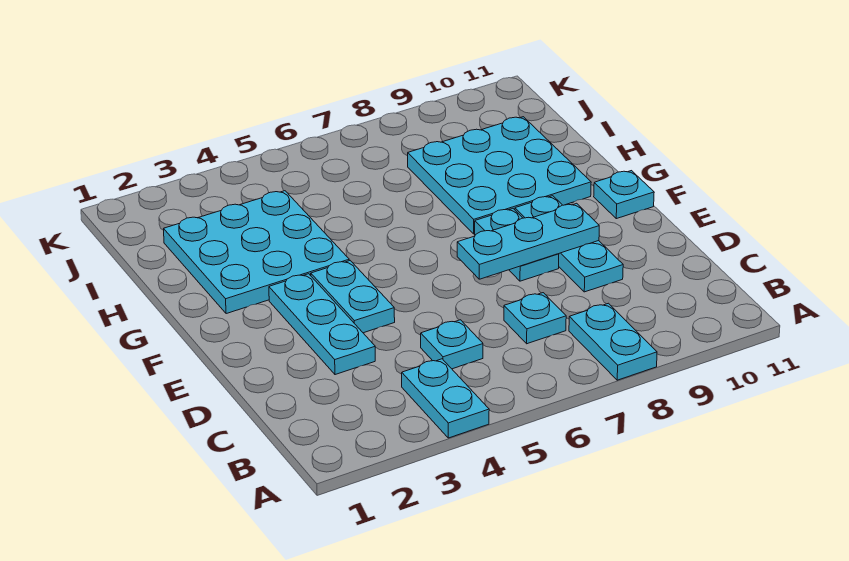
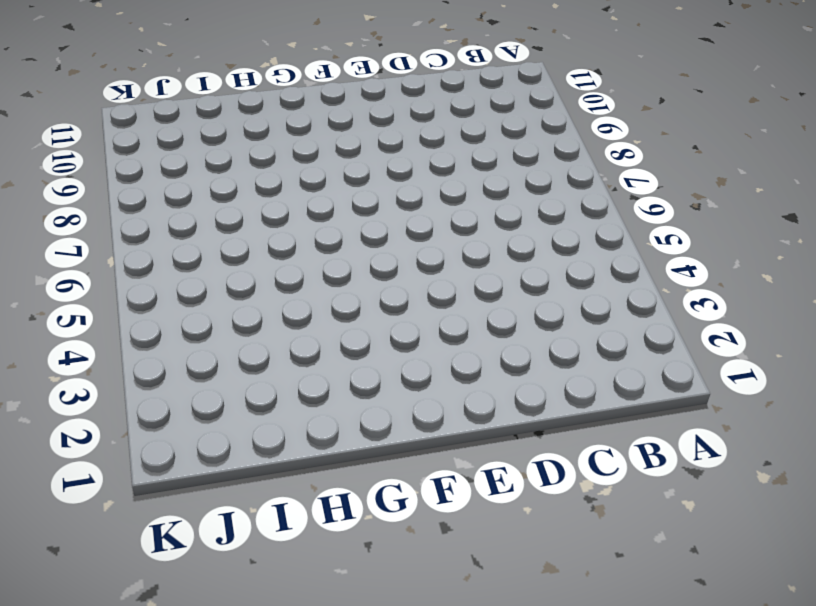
none -> cyan 1x2 plate [402,359,489,438]
none -> cyan 1x2 plate [569,303,657,380]
none -> cyan 1x1 plate [421,320,483,369]

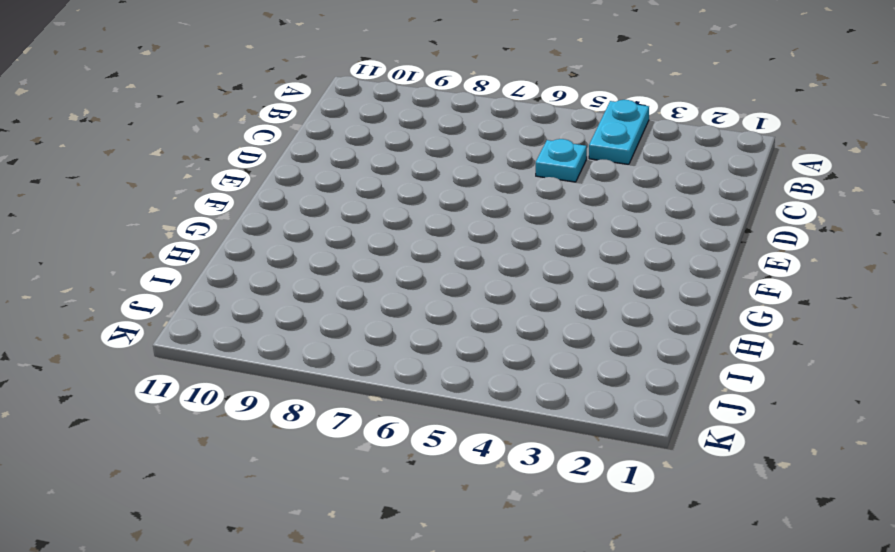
none -> cyan 1x2 plate [569,303,657,380]
none -> cyan 1x1 plate [504,293,566,344]
none -> cyan 1x3 plate [269,274,375,375]

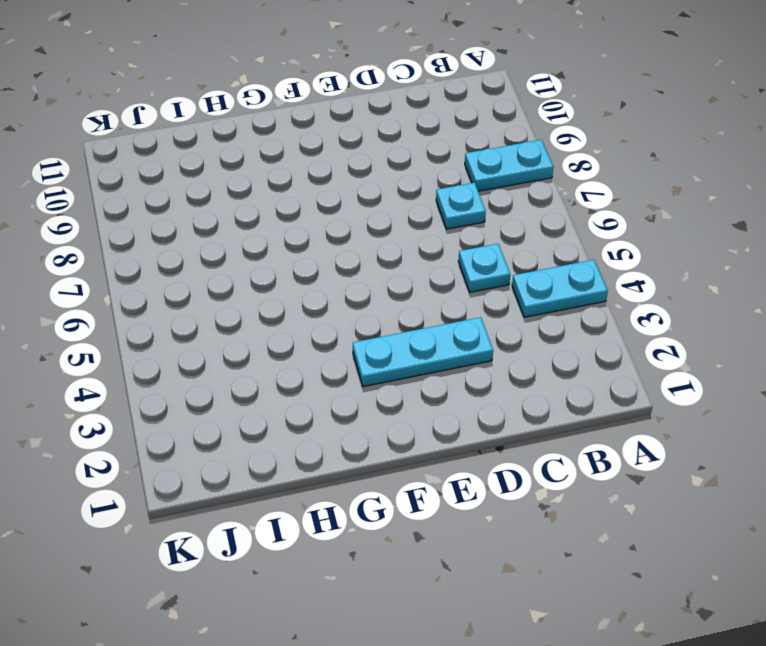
none -> cyan 1x3 plate [515,196,623,292]
none -> cyan 1x2 plate [311,261,395,333]
none -> cyan 1x2 plate [475,209,559,281]

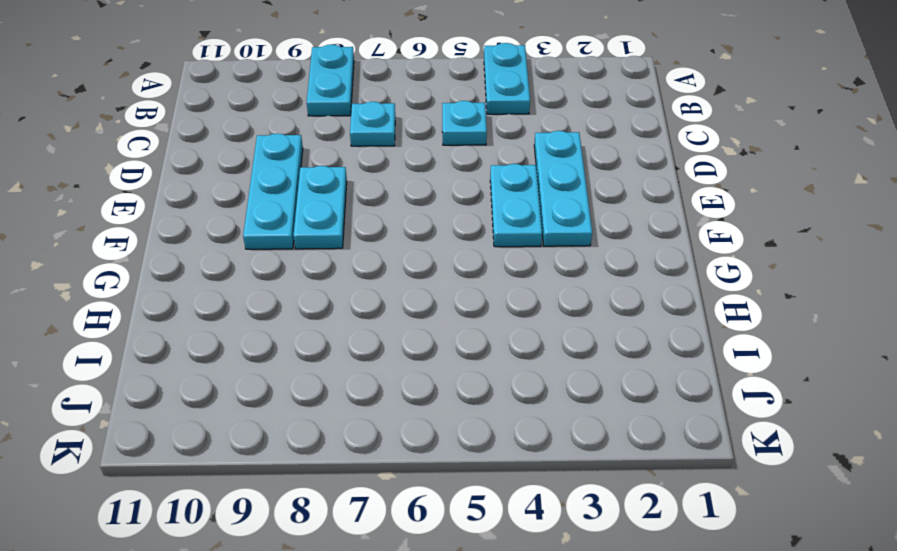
none -> cyan 1x1 plate [594,171,654,219]
none -> cyan 3x3 plate [164,191,349,314]
none -> cyan 3x3 plate [408,117,591,234]

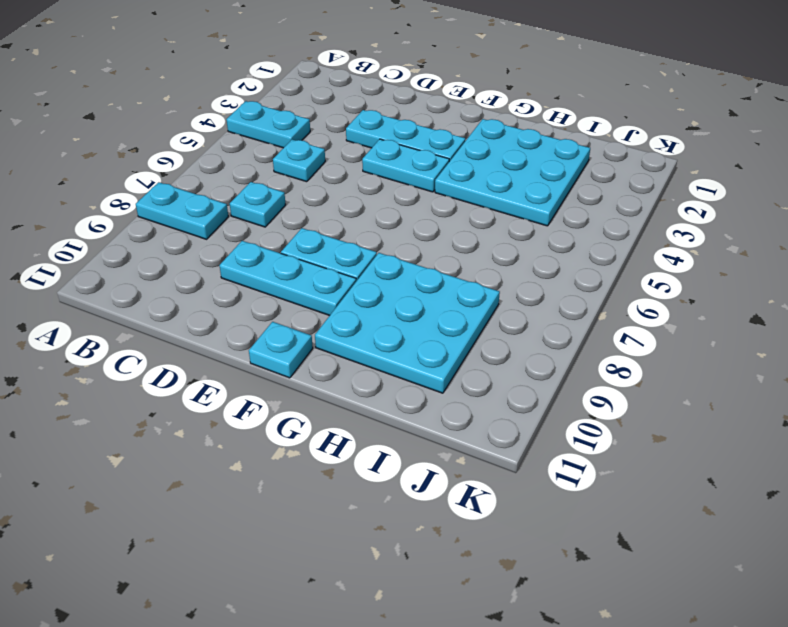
none -> cyan 1x3 plate [457,203,599,279]

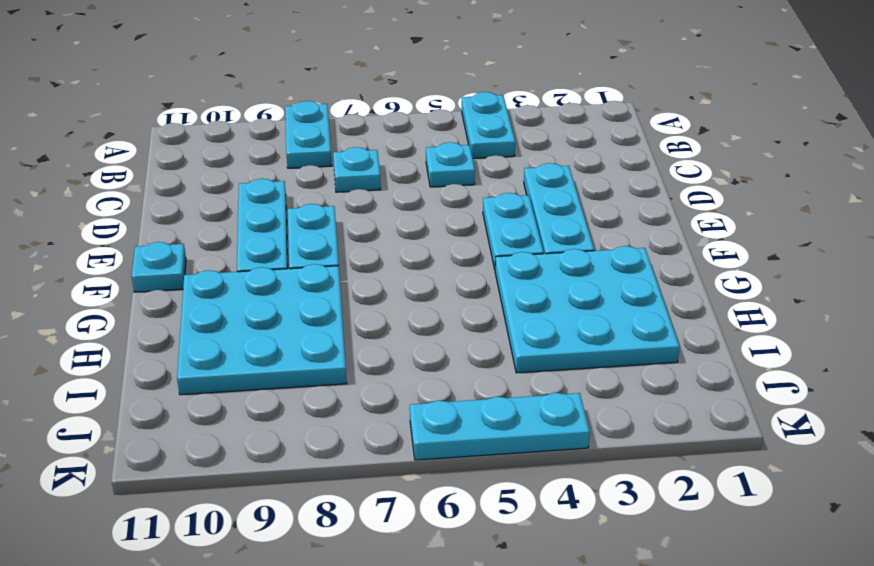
cyan 1x3 plate [410,393,590,460] -> cyan 1x3 plate moved to [457,203,599,279]

